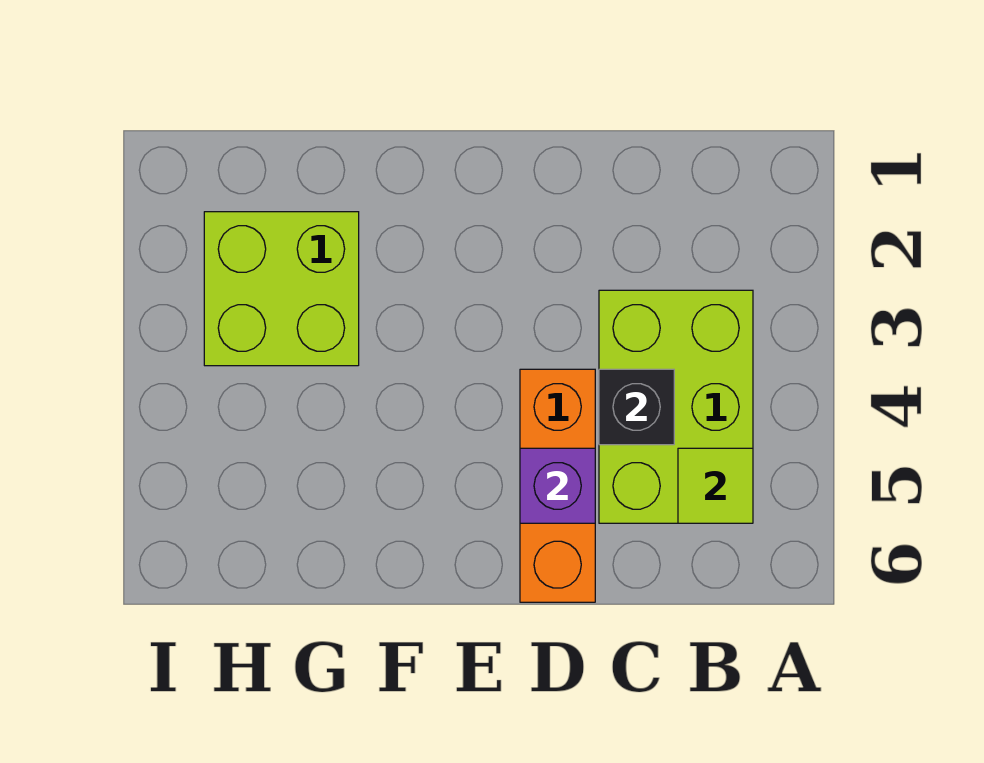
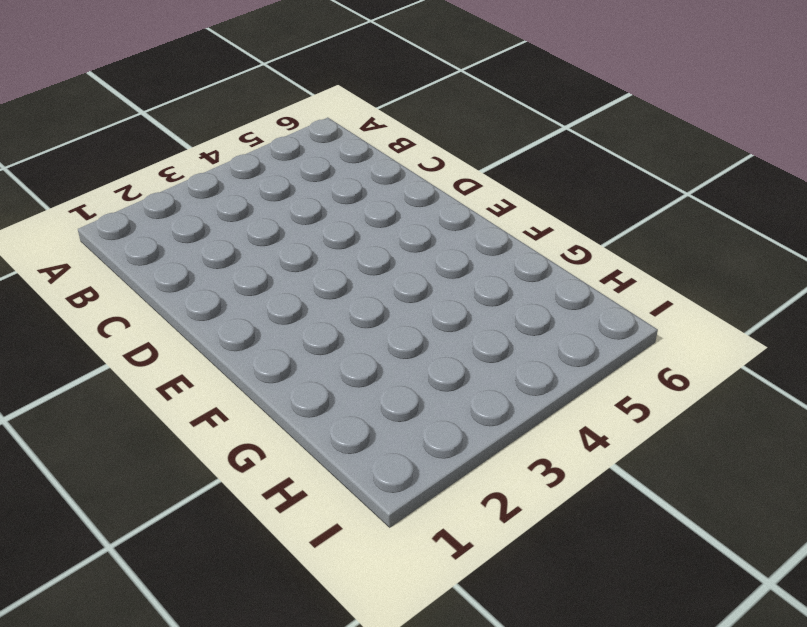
none -> lime 2x3 brick [599,290,753,523]
none -> orange 1x3 brick [520,369,595,602]

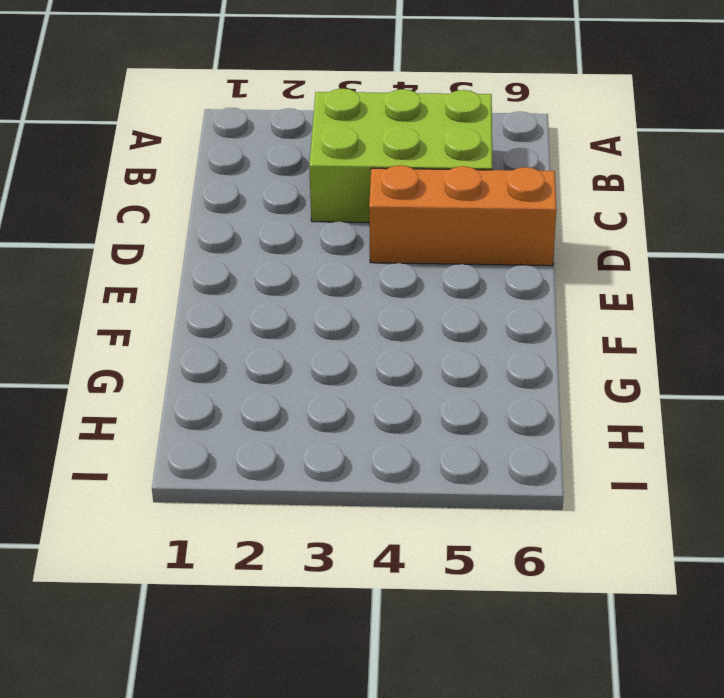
none -> lime 2x2 brick [204,212,359,366]
none -> lime 1x1 tile [678,448,753,523]

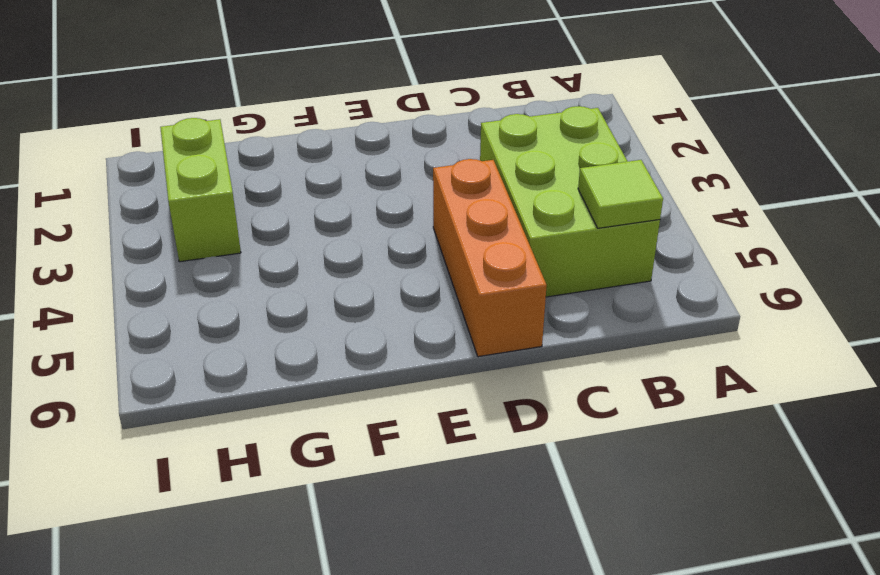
lime 1x2 brick [160,118,241,262] -> lime 2x2 brick [204,212,359,366]
none -> black 1x1 brick [599,369,674,445]
none -> purple 1x1 brick [520,448,595,523]

